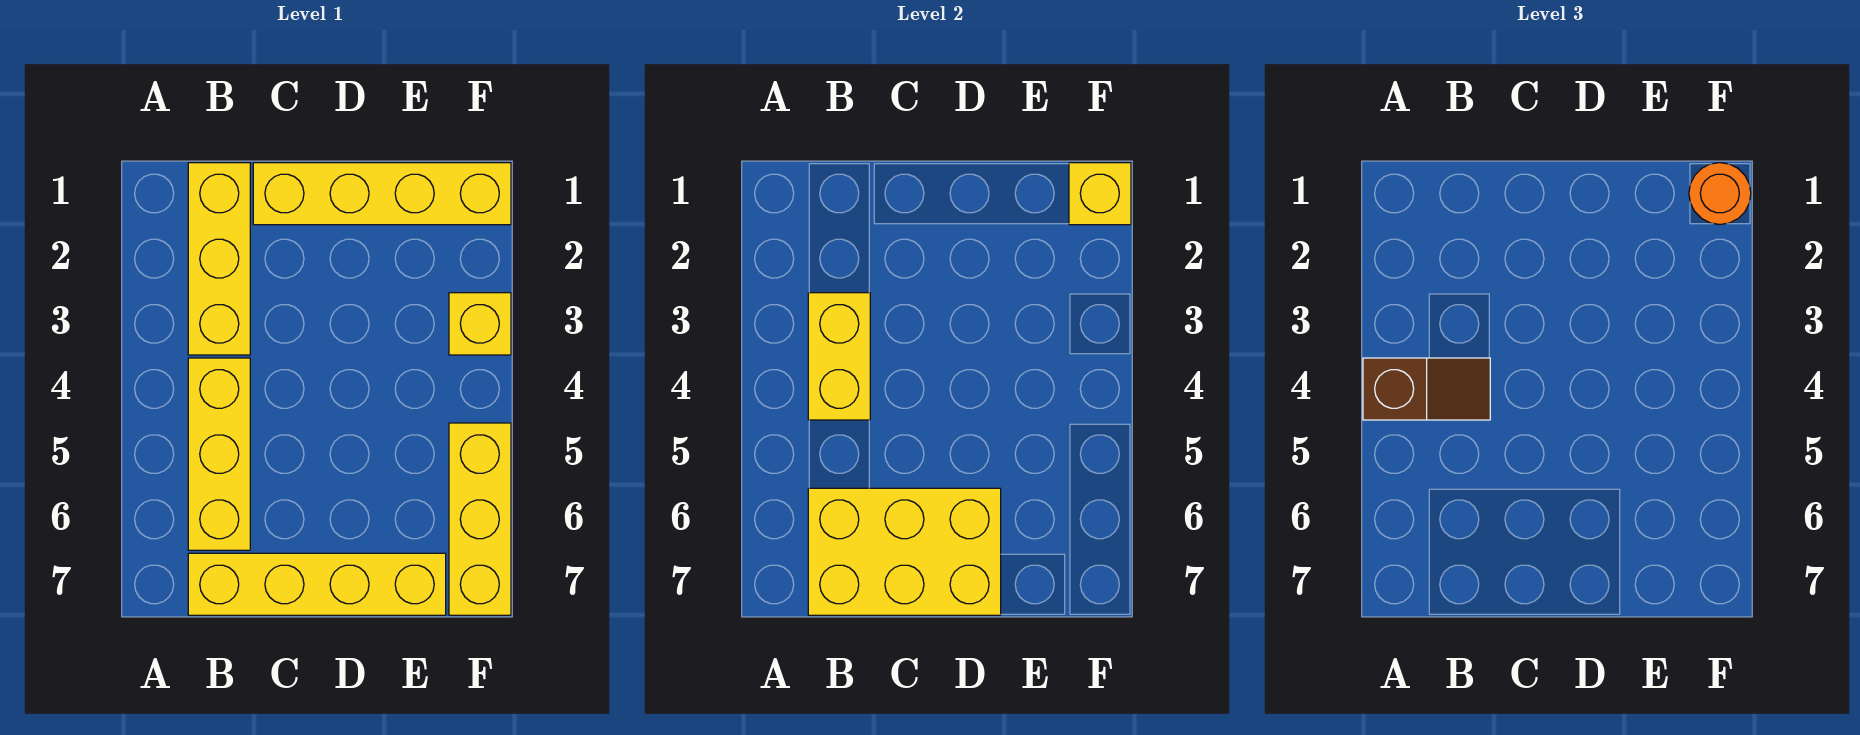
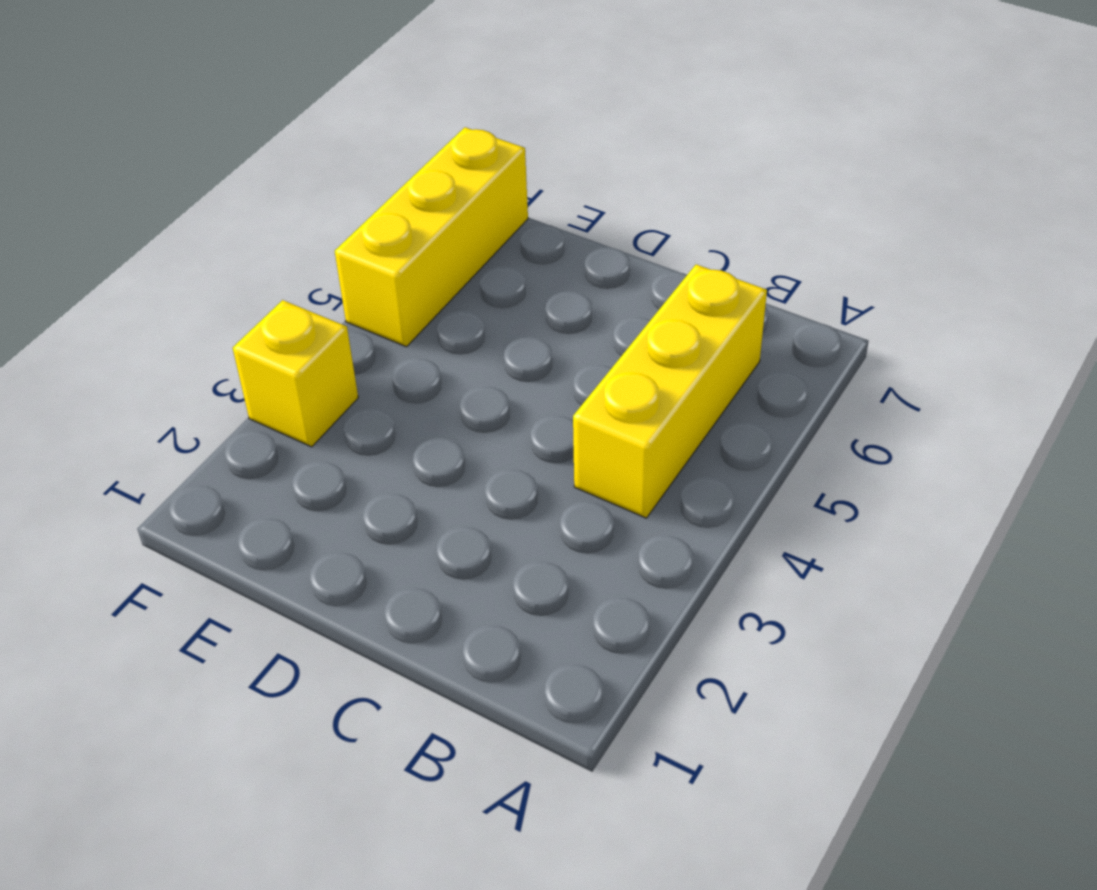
none -> yellow 1x3 brick [188,163,250,355]
none -> yellow 1x4 brick [188,553,446,615]

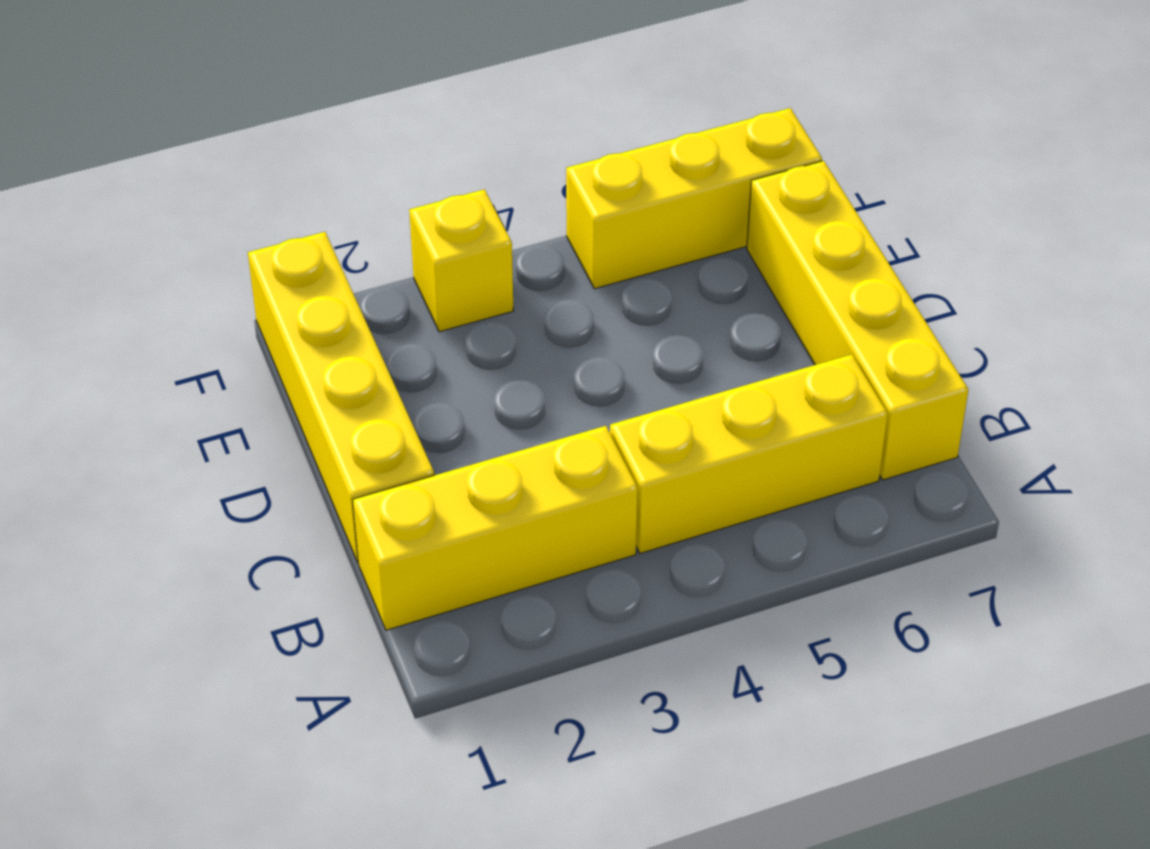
none -> yellow 1x2 brick [808,293,870,420]
none -> yellow 2x3 brick [808,488,1001,615]

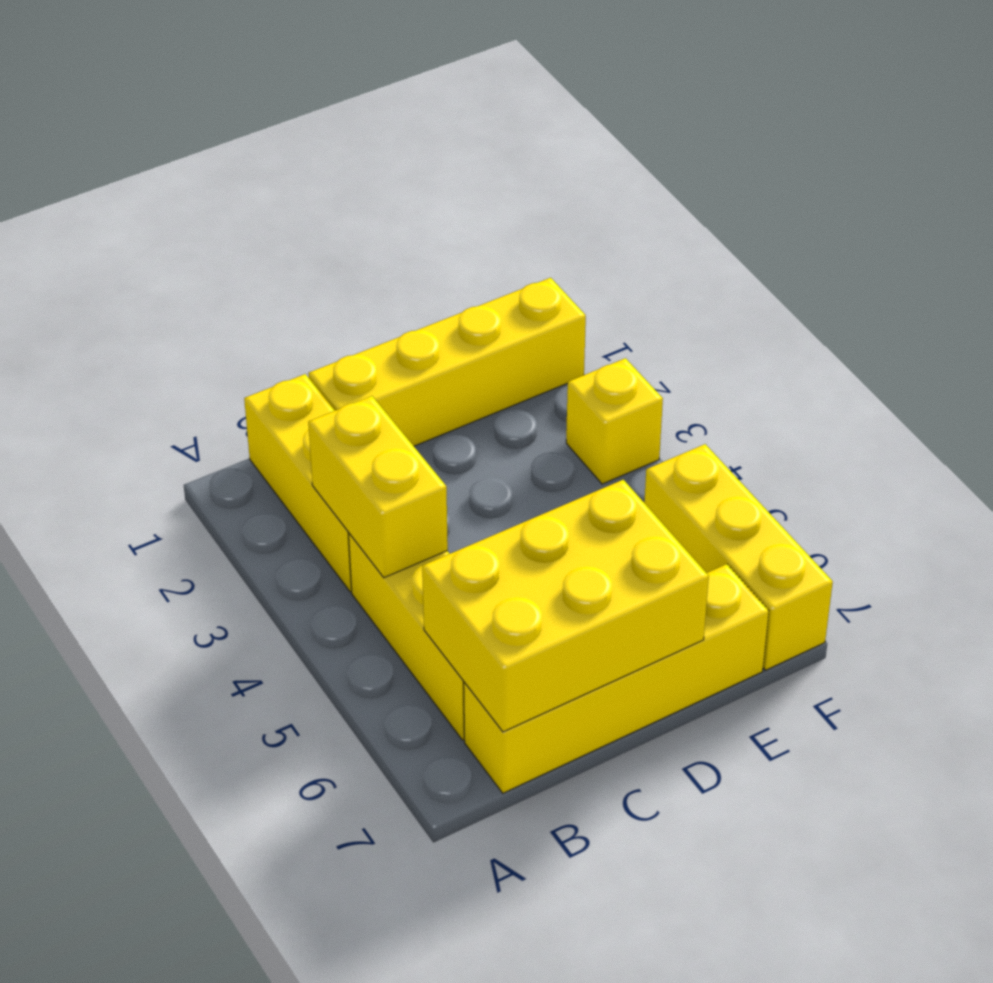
none -> yellow 1x1 brick [1069,163,1131,225]
none -> brown 1x2 slope [1363,358,1490,420]

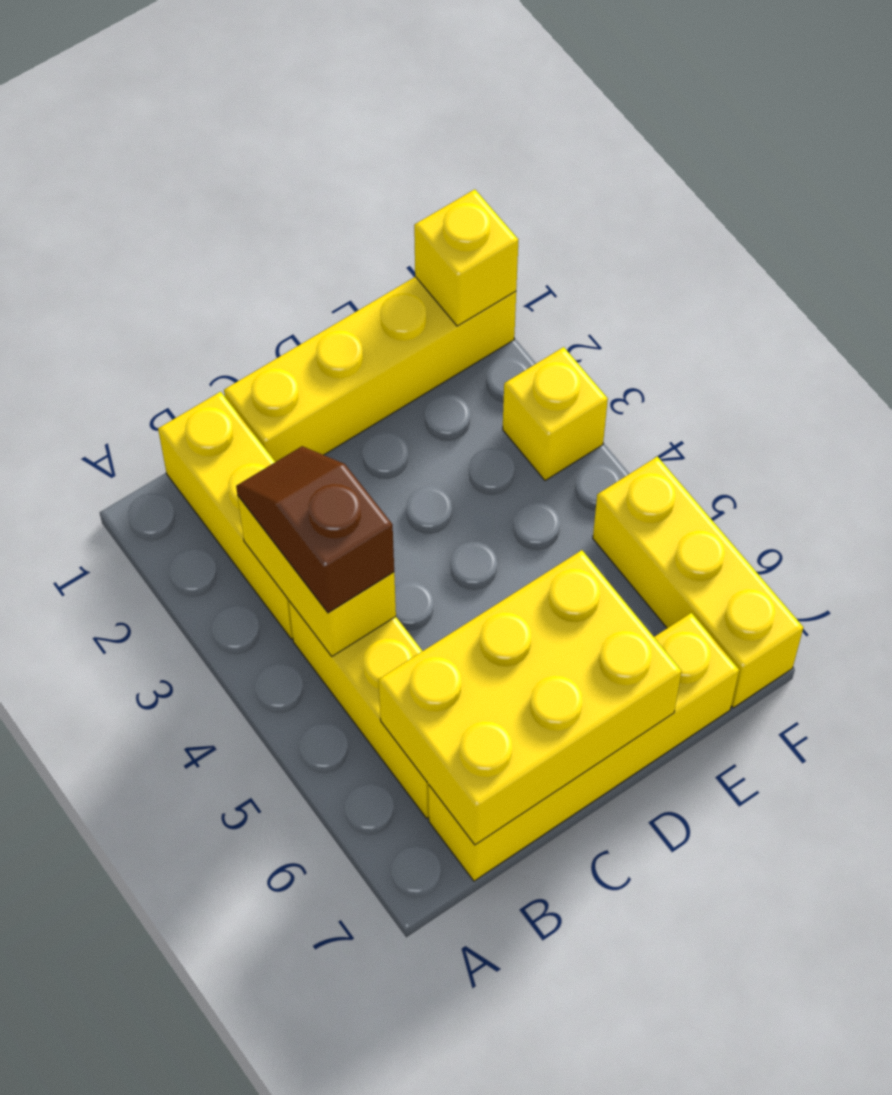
brown 1x2 slope [236,446,394,613] -> brown 1x2 slope turned to [1363,358,1490,420]
none -> orange 1x1 round brick [1689,163,1751,224]

